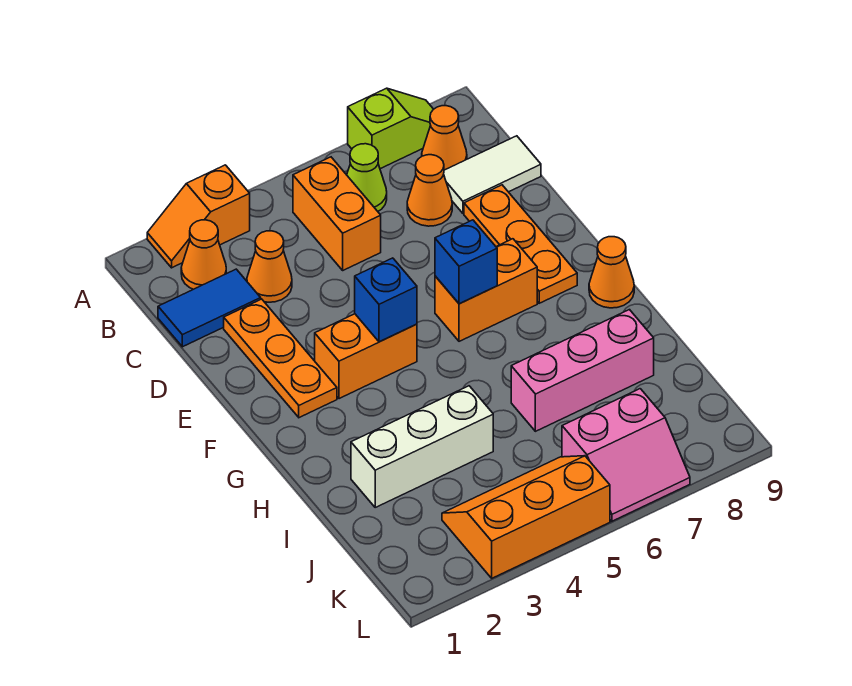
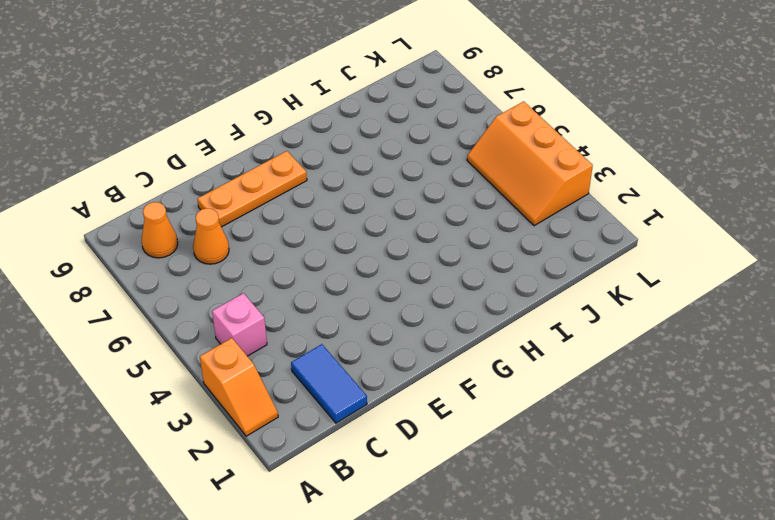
pink 1x1 brick [212,293,267,356] -> none
none -> lime 1x2 slope [348,88,433,169]
none -> orange 1x1 cone [181,220,226,289]
none -> orange 1x2 brick [293,157,381,270]

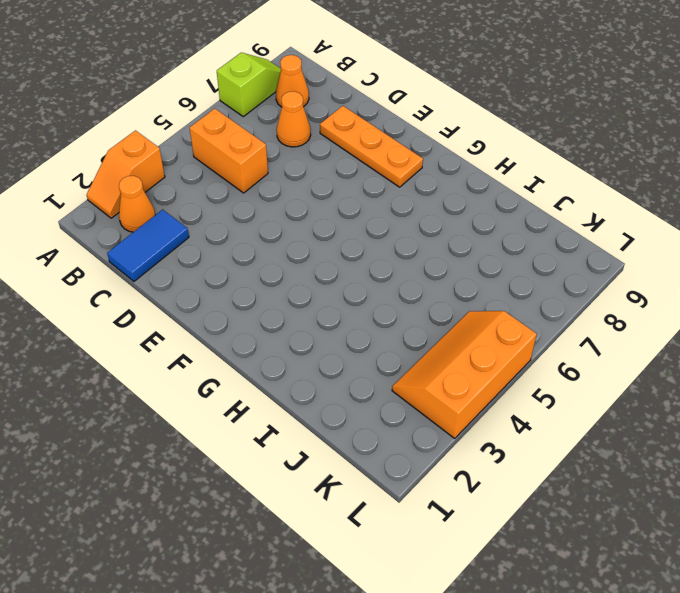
none -> lime 1x1 cone [347,144,387,211]
none -> orange 1x1 cone [247,231,292,302]
none -> white 1x2 tile [444,136,541,213]

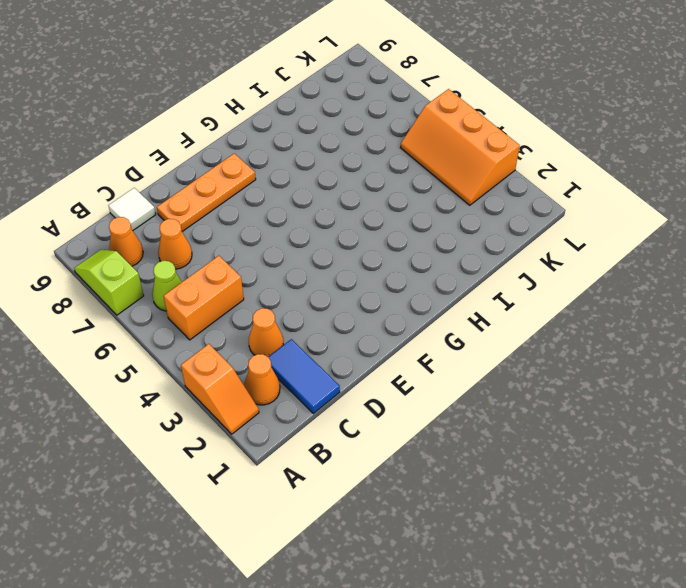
white 1x1 tile [108,188,156,231] -> white 1x2 tile [444,136,541,213]
none -> orange 1x3 plate [224,299,337,418]
none -> orange 1x2 brick [315,314,417,399]
none -> orange 1x2 brick [435,239,537,341]

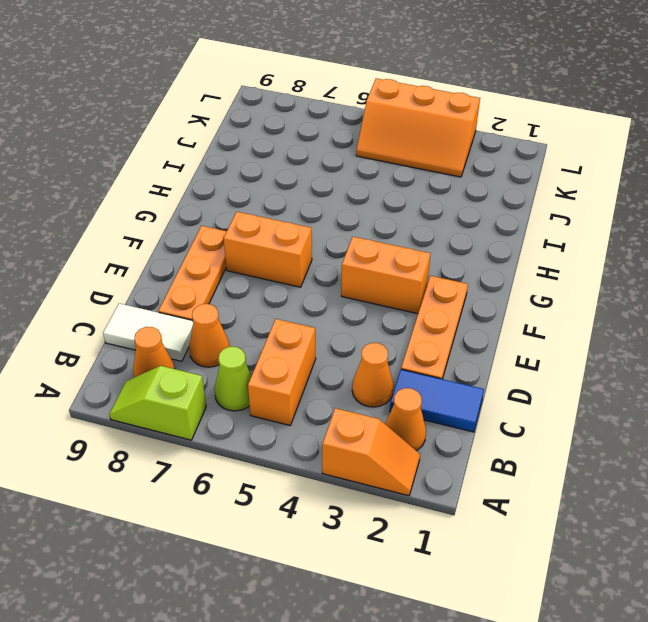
none -> orange 1x1 cone [589,237,634,308]
none -> white 1x3 brick [351,386,493,507]
none -> pink 1x3 brick [511,310,654,431]

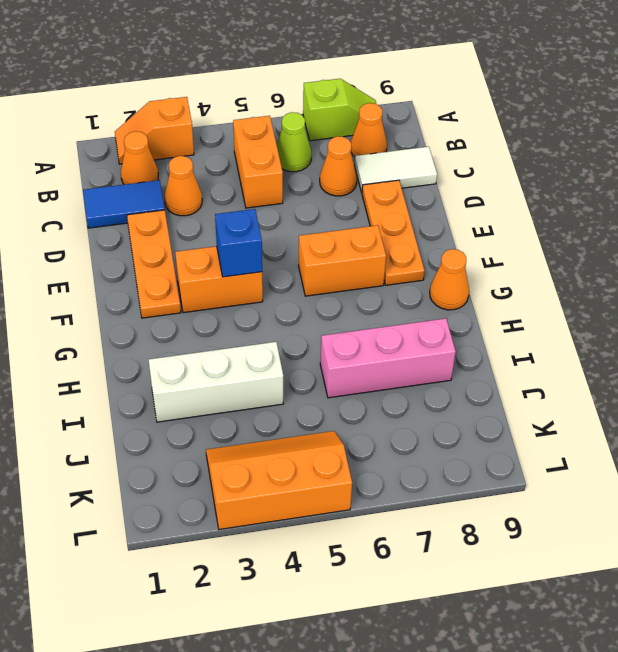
none -> pink 2x2 slope [562,389,690,521]
none -> blue 1x1 brick [435,220,497,304]

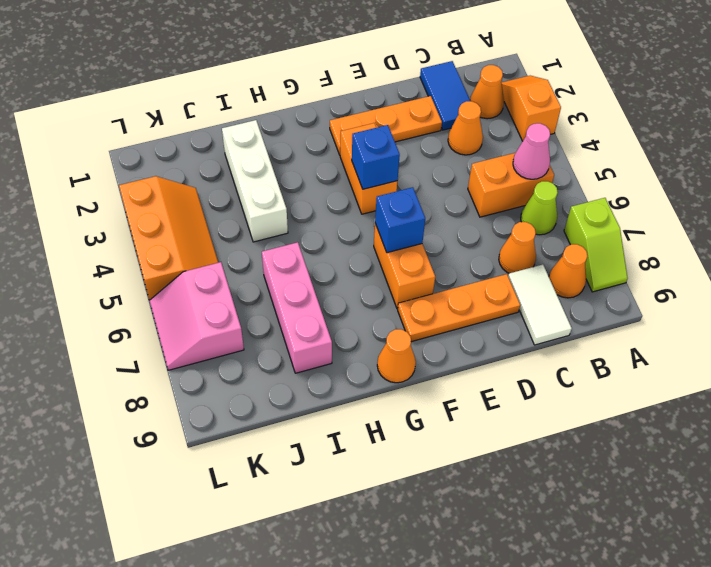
pink 1x1 cone [513,123,550,179] -> none

